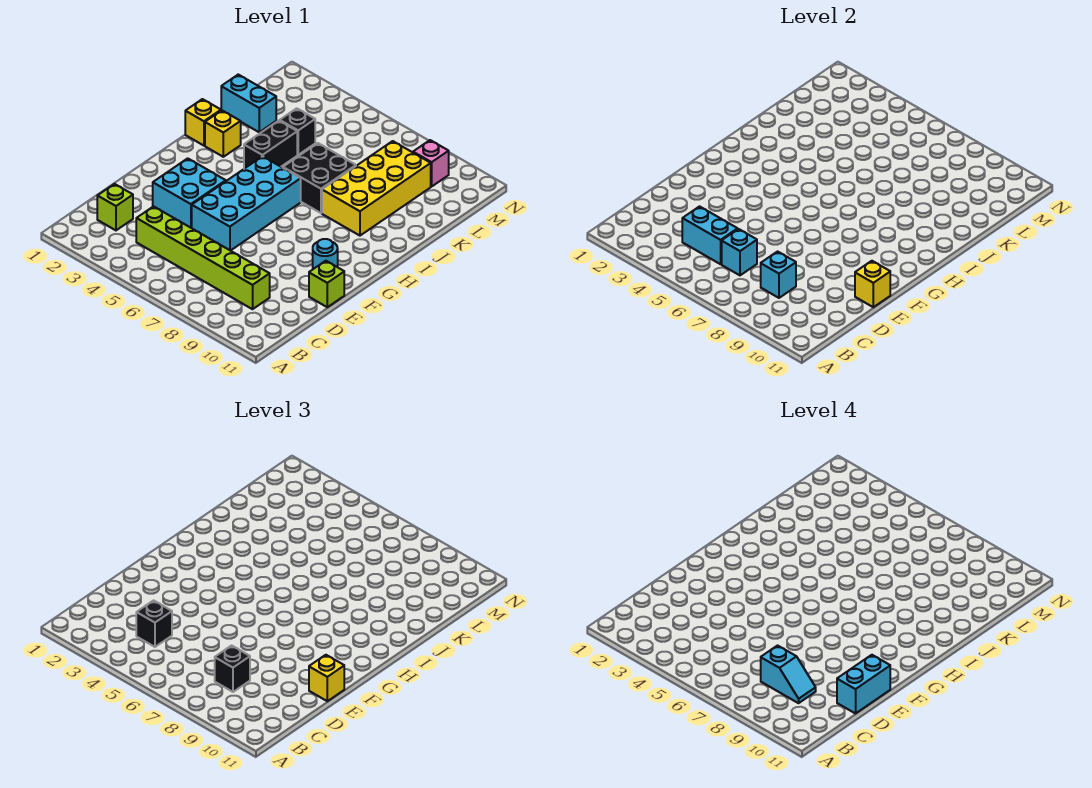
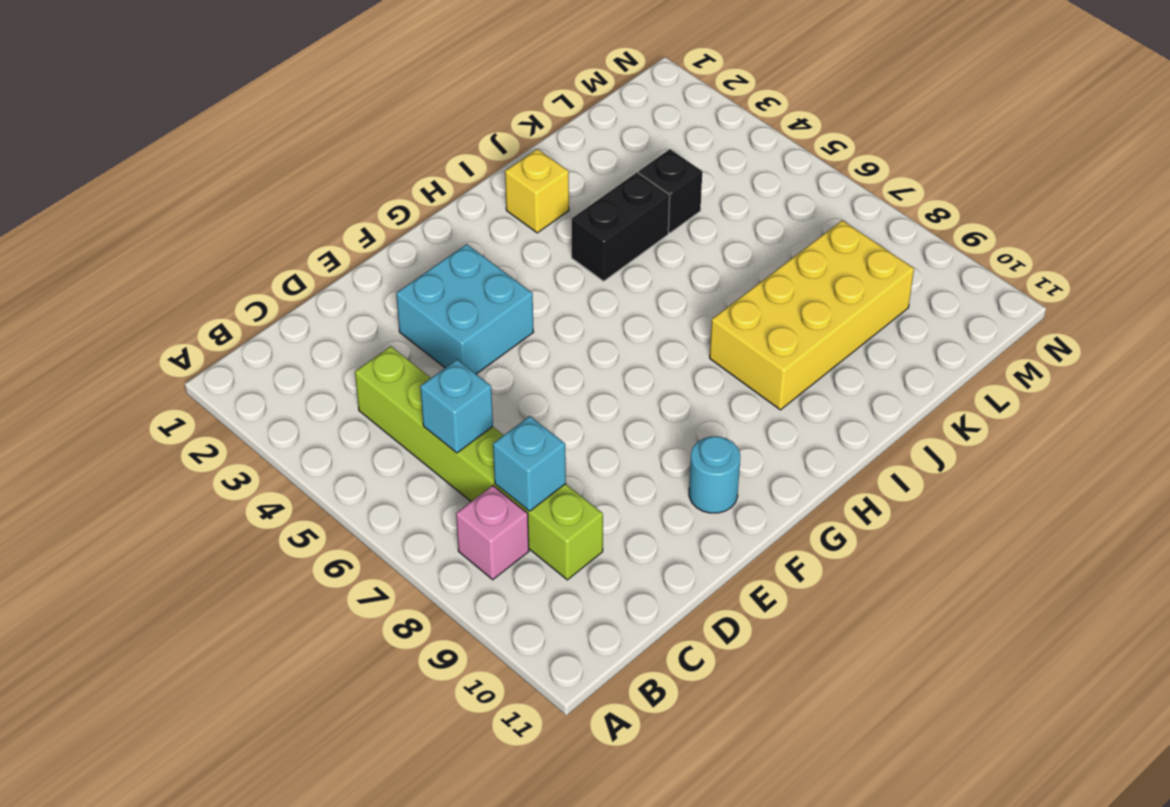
pink 1x1 brick [456,486,529,580] -> pink 1x1 brick moved to [413,140,449,187]
none -> lime 1x1 brick [97,184,133,230]
none -> cyan 2x4 brick [192,156,301,251]
none -> lime 1x1 brick [309,261,344,307]

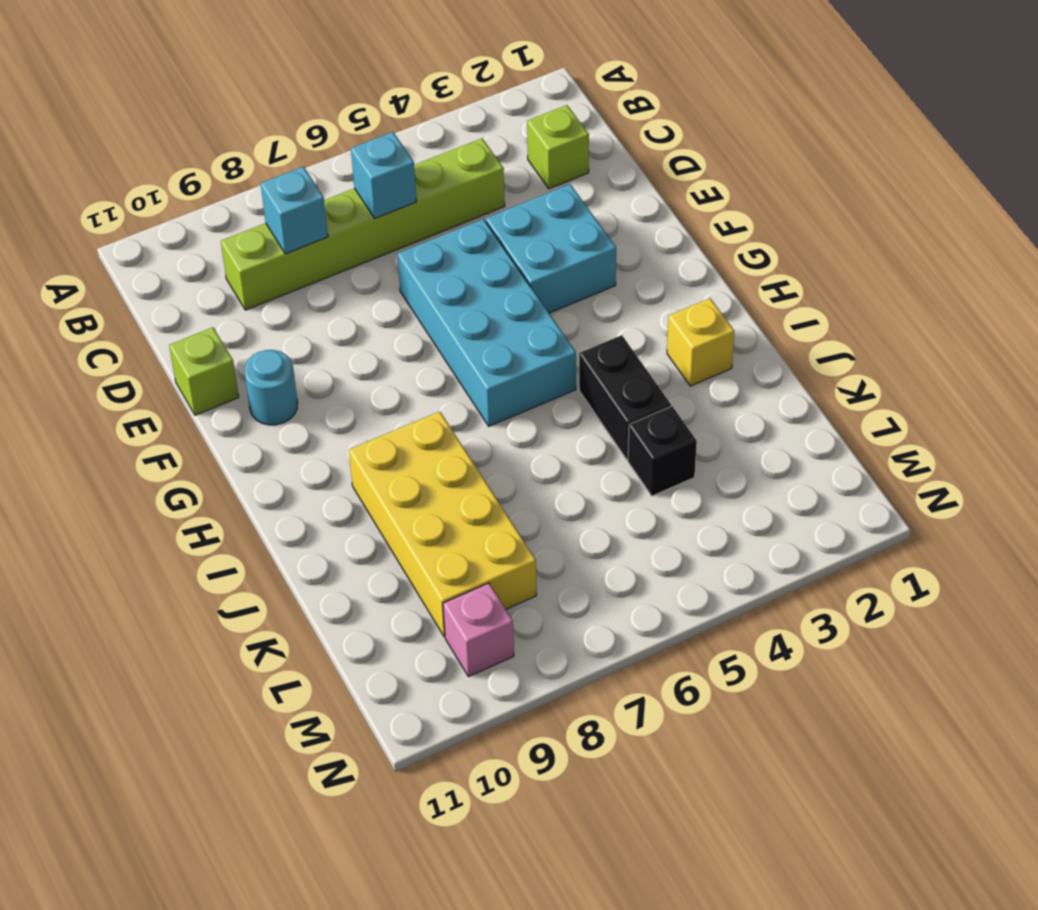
none -> yellow 1x1 brick [185,99,221,146]
none -> black 2x2 brick [283,143,356,213]
none -> cyan 1x2 brick [221,75,276,132]

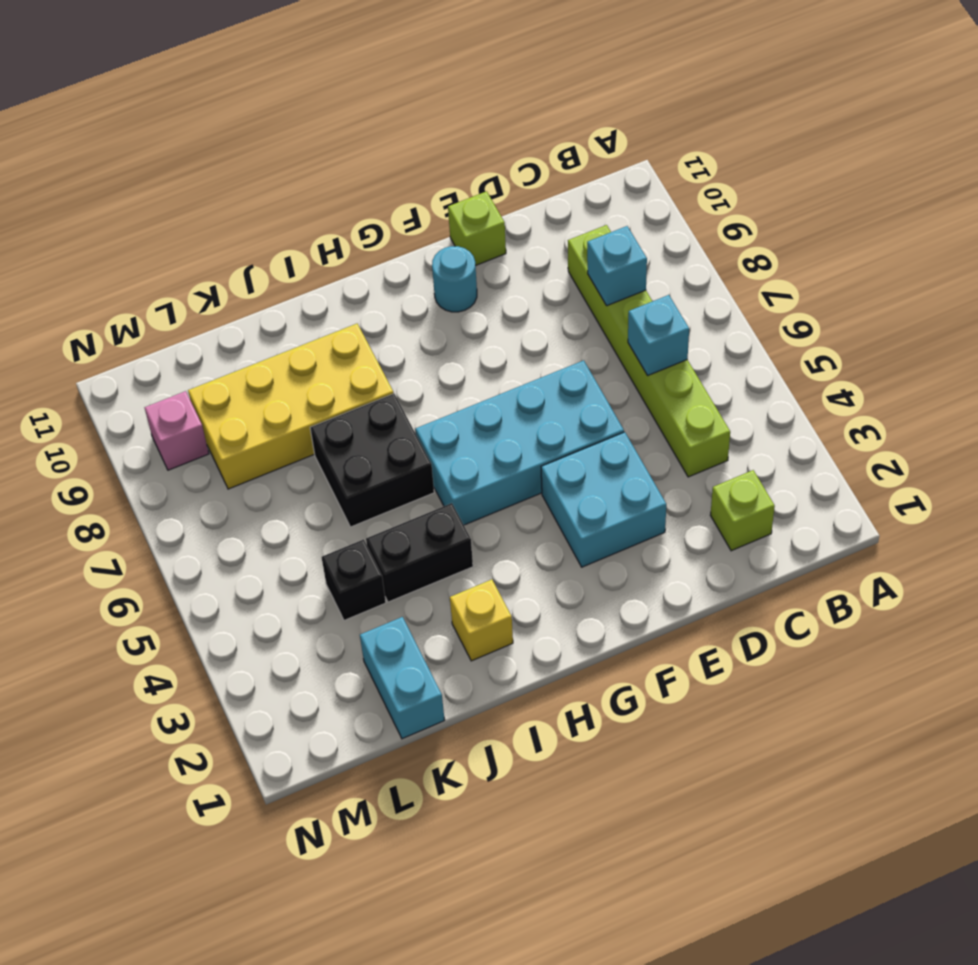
none -> yellow 1x1 brick [185,99,221,146]
none -> cyan 1x2 brick [682,206,738,264]
none -> yellow 1x1 brick [855,261,890,307]

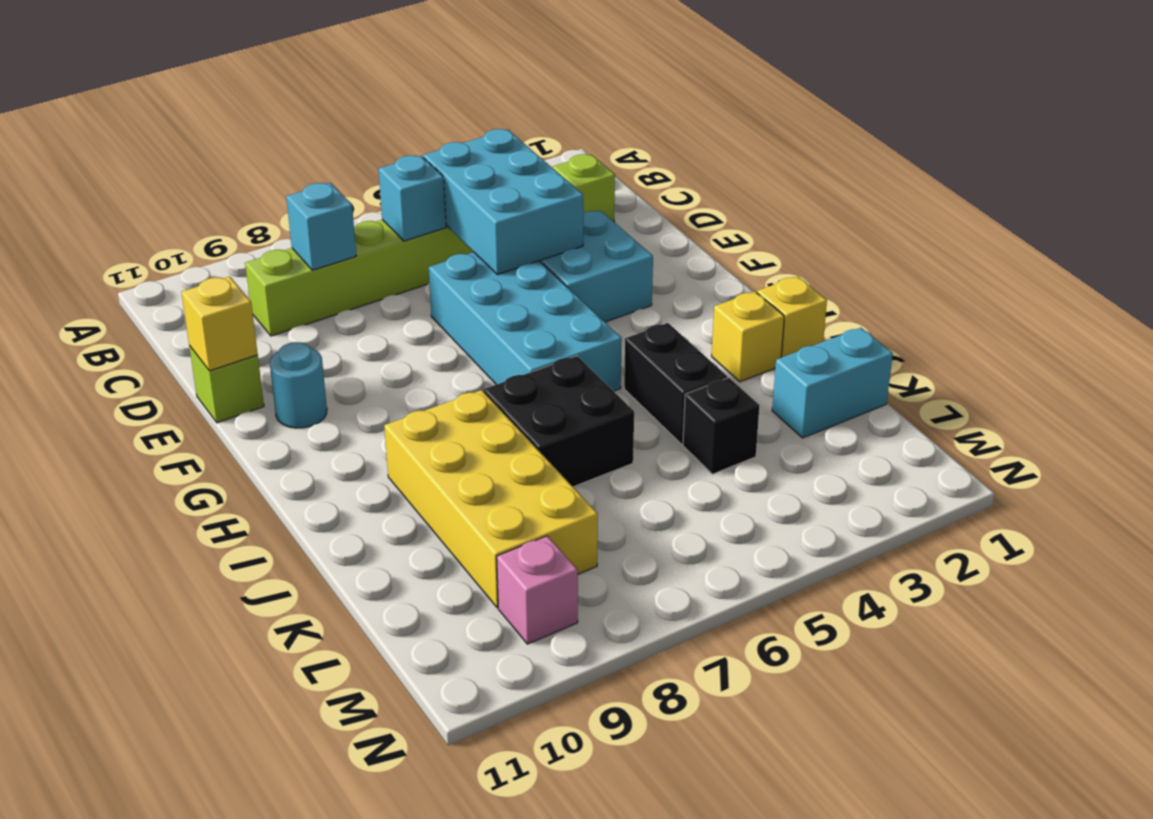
cyan 2x3 brick [423,129,583,275] -> cyan 1x2 brick [682,206,738,264]
none -> black 1x1 brick [136,600,172,647]
none -> black 1x1 brick [215,646,250,692]
none -> yellow 1x1 brick [309,655,344,701]

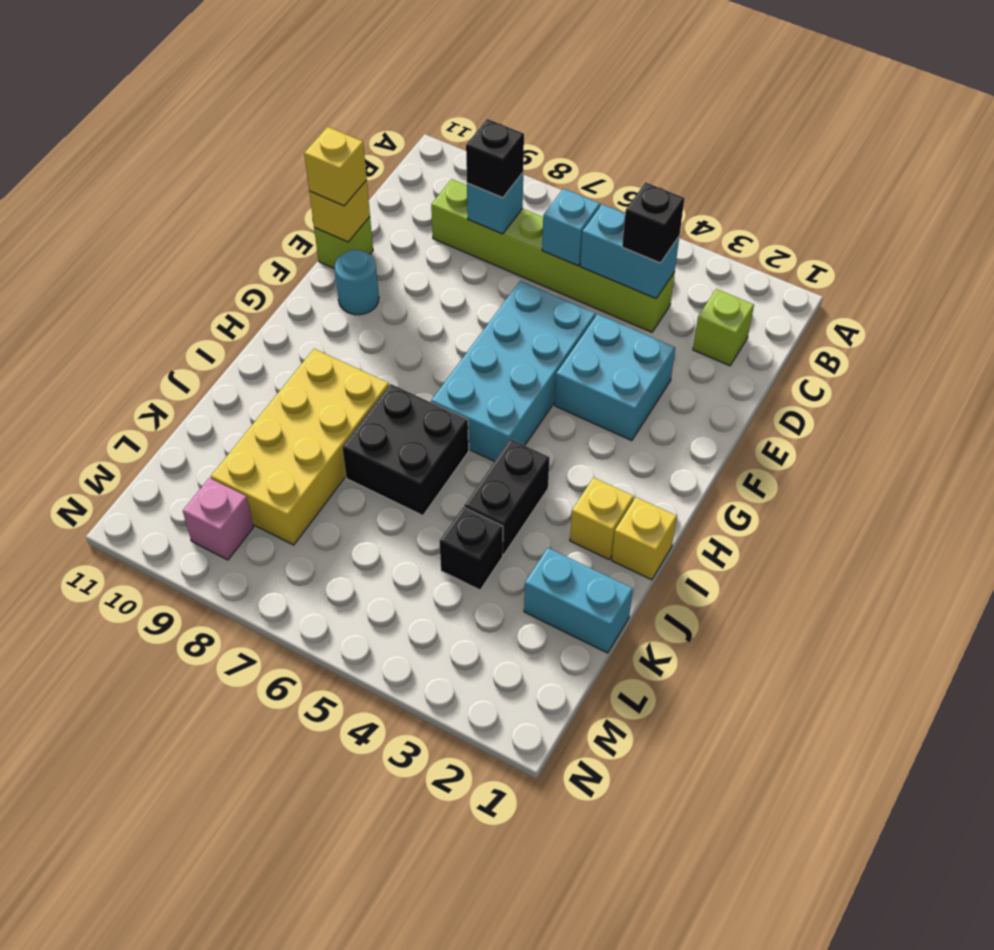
none -> cyan 1x2 slope [761,646,816,703]
none -> cyan 1x2 brick [837,655,890,714]

